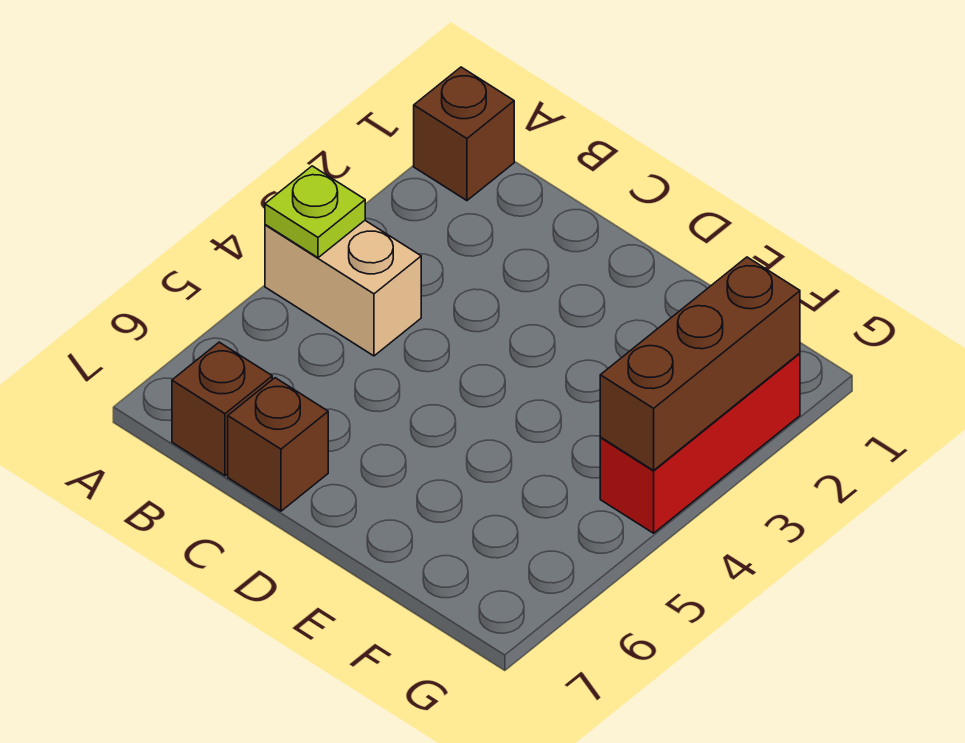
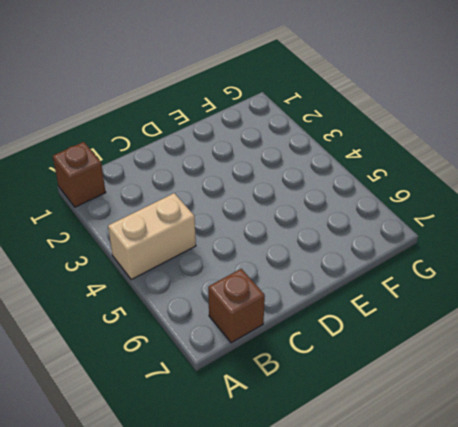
none -> brown 1x1 brick [228,378,328,511]
none -> red 1x3 brick [600,353,800,533]

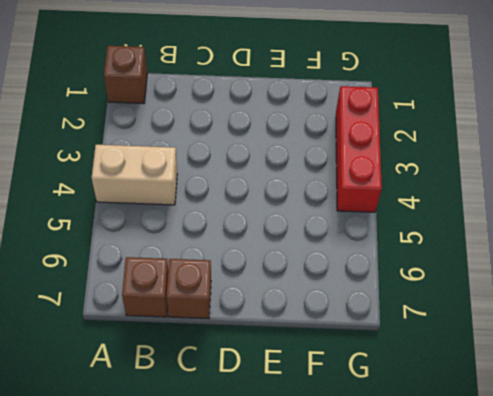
none -> lime 1x1 plate [265,166,365,258]
none -> brown 1x3 brick [600,257,800,470]

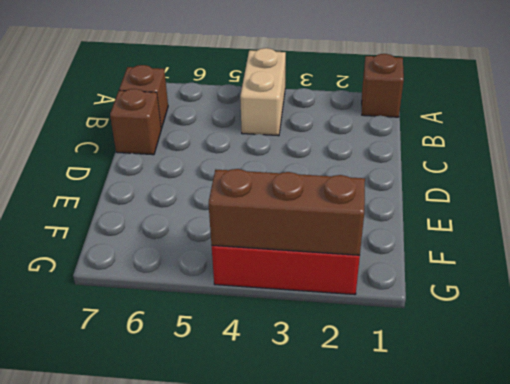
none -> lime 1x1 plate [265,166,365,258]

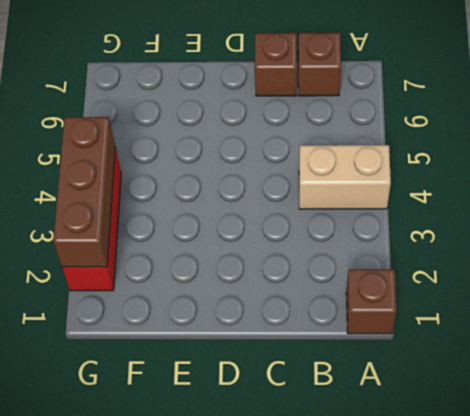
none -> lime 1x1 plate [265,166,365,258]

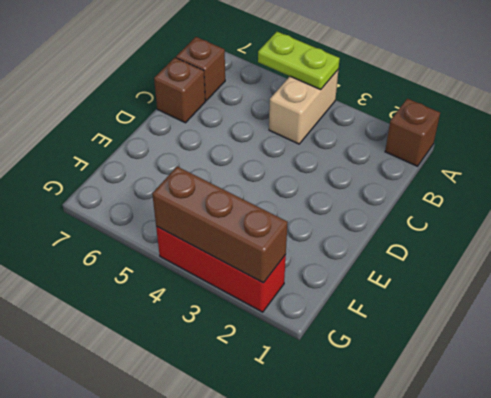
lime 1x2 plate [258,32,340,89] -> lime 1x1 plate [265,166,365,258]

